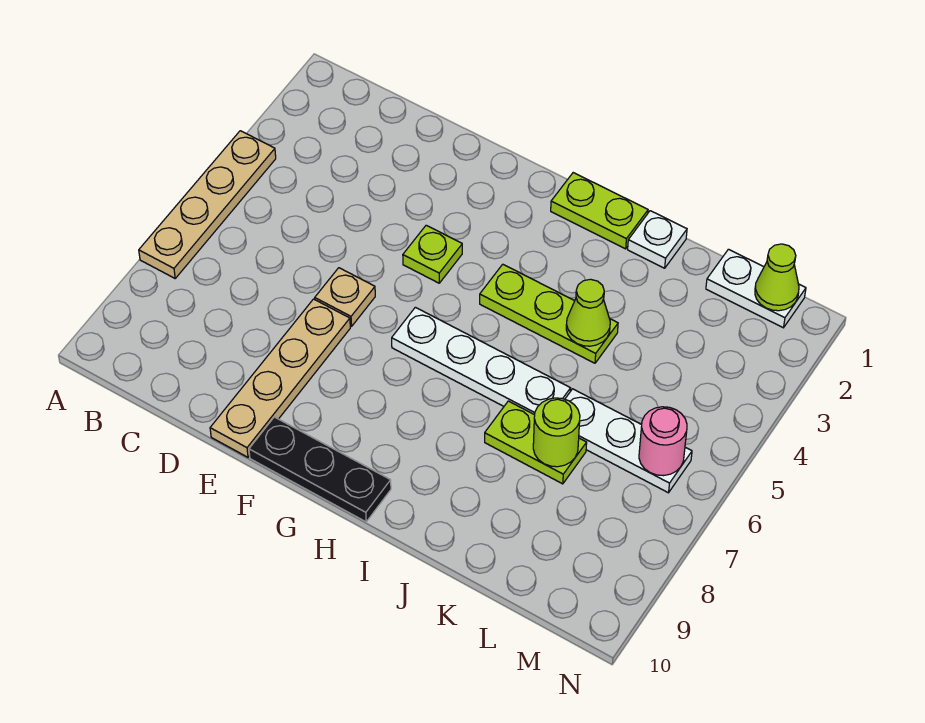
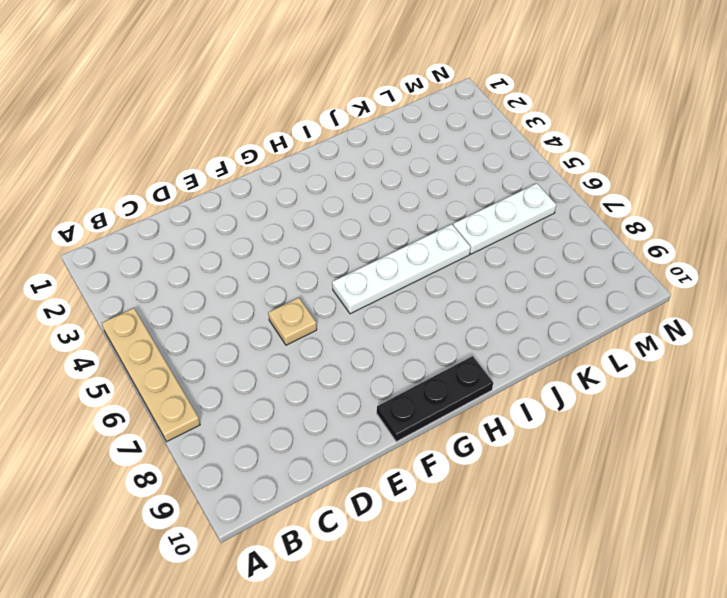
none -> tan 1x4 plate [210,299,350,457]
none -> lime 1x1 plate [403,225,462,283]
none -> lime 1x2 plate [551,173,648,249]

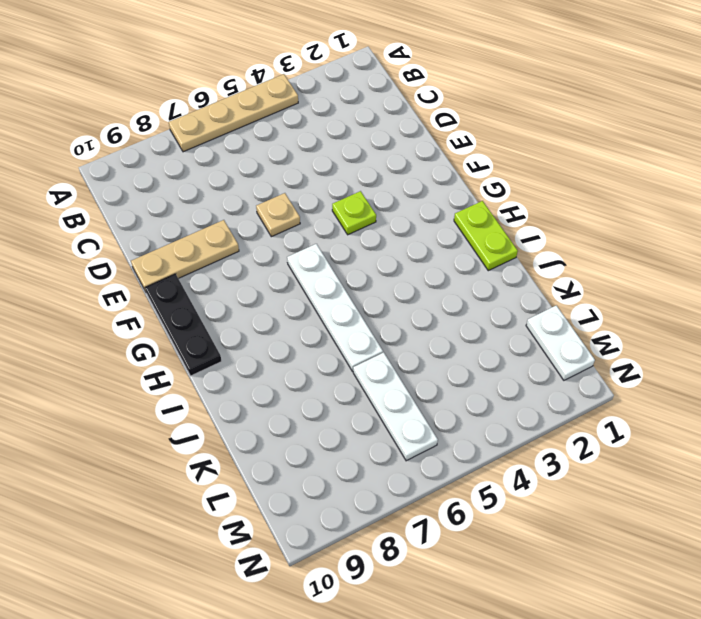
tan 1x3 plate [131,220,239,291] -> tan 1x4 plate [210,299,350,457]
none -> lime 1x3 plate [480,264,618,363]
none -> white 1x1 plate [628,211,687,268]
none -> lime 1x2 plate [485,401,587,484]

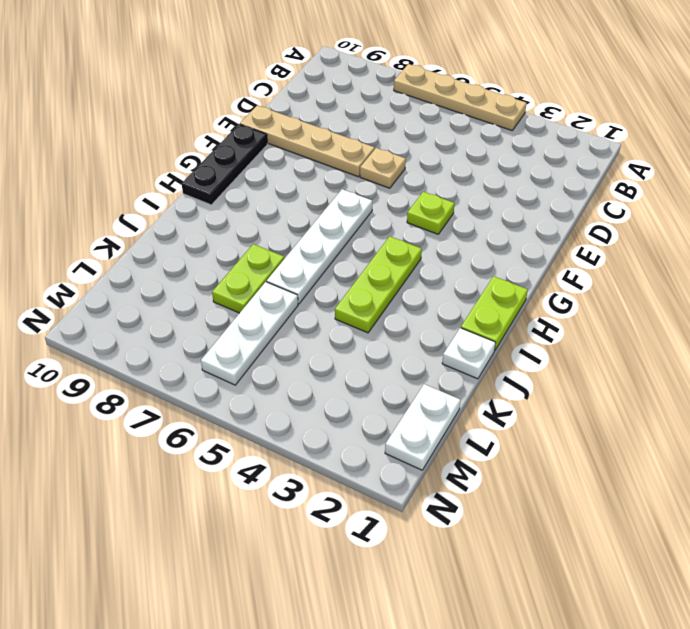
none -> lime 1x1 cone [566,279,610,346]
none -> lime 1x1 round brick [533,398,580,467]
none -> lime 1x1 cone [755,244,799,311]

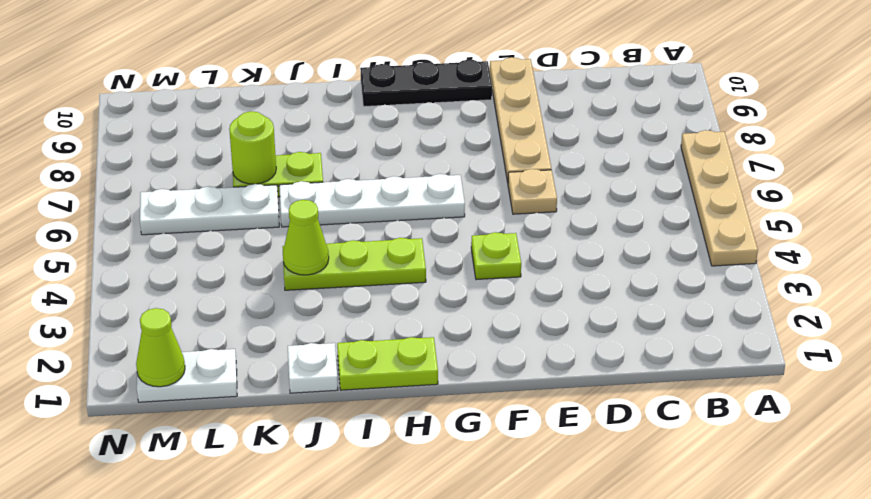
none -> pink 1x1 round brick [639,407,687,476]

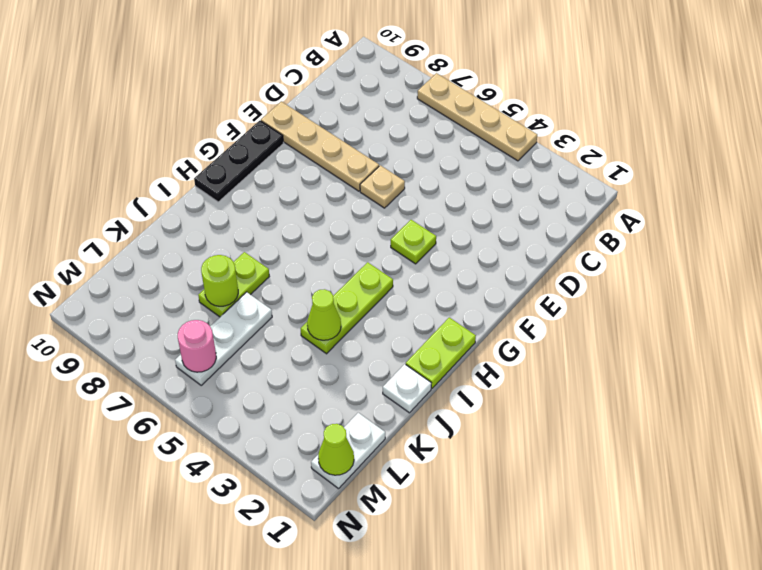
none -> white 1x4 plate [392,307,571,415]

